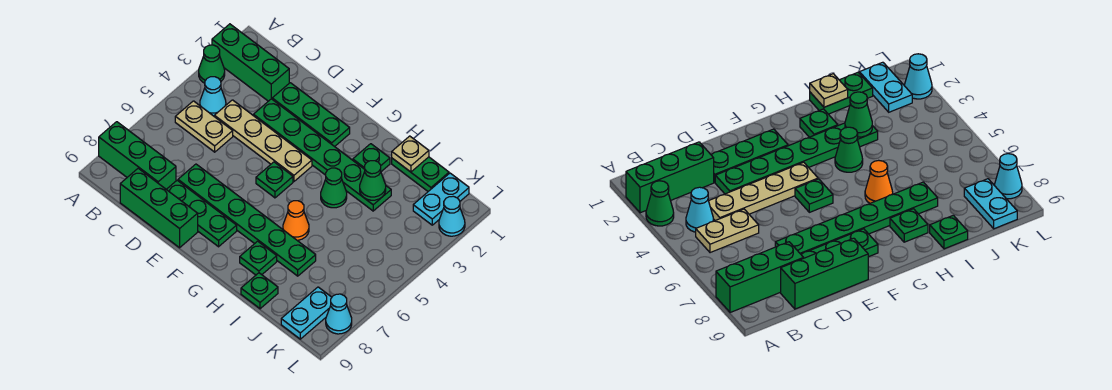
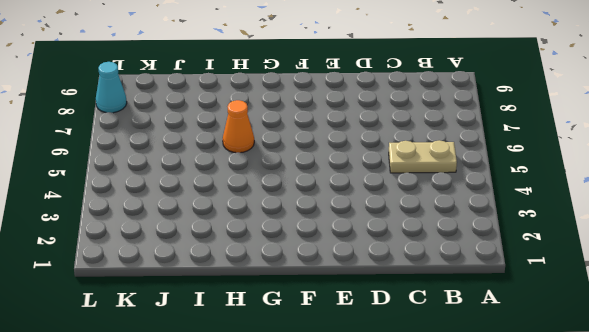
none -> green 1x3 brick [212,24,289,101]
none -> green 1x1 cone [199,45,225,83]
none -> green 1x3 brick [99,122,176,189]

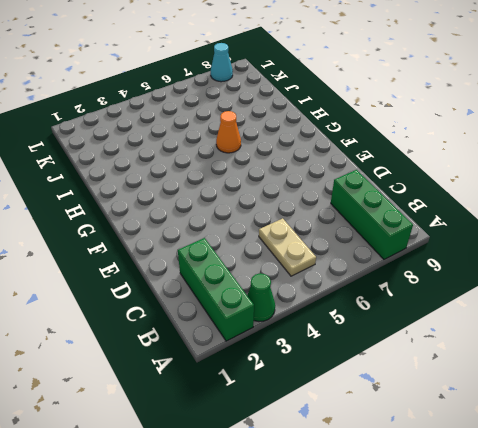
none -> cyan 1x1 cone [200,77,226,116]
none -> tan 1x4 plate [214,100,312,181]
none -> green 1x3 brick [120,168,198,248]

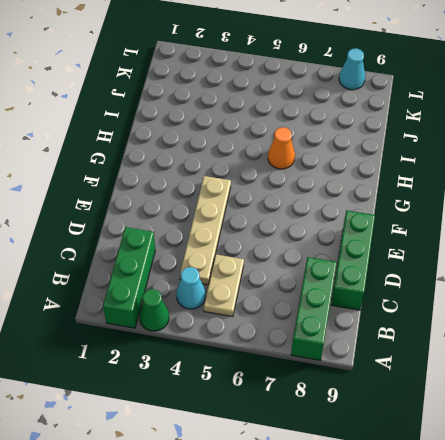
none -> green 1x3 plate [272,83,350,147]
none -> green 1x6 plate [253,99,391,211]
none -> green 1x6 plate [178,164,316,276]

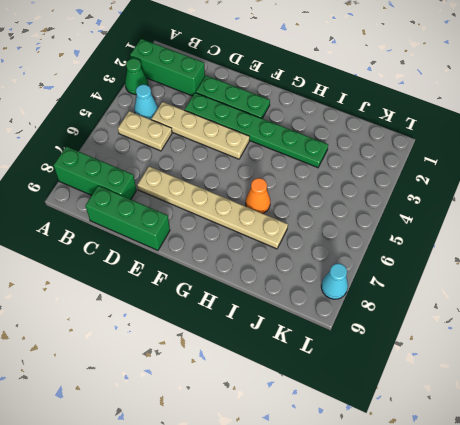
tan 1x6 plate [137,166,288,249] -> green 1x6 plate [178,164,316,276]
none -> green 1x3 plate [166,180,237,247]
none -> green 1x1 plate [256,162,293,198]
none -> green 1x1 plate [353,144,390,172]

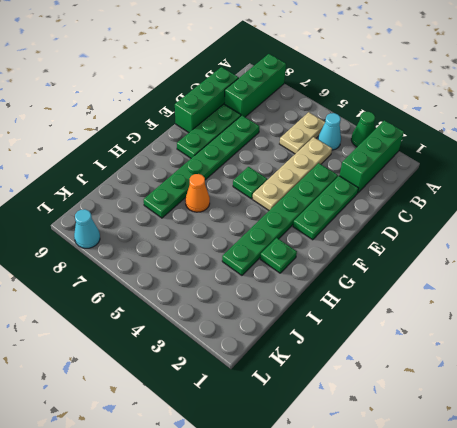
none -> green 1x1 cone [321,168,347,208]
none -> green 1x1 plate [240,241,277,275]
none -> green 1x2 plate [392,157,449,191]

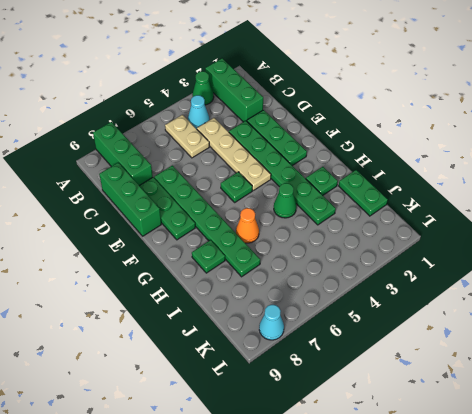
none -> green 1x1 plate [241,273,278,309]
none -> cyan 1x2 plate [413,173,469,225]
none -> cyan 1x2 plate [281,287,332,339]

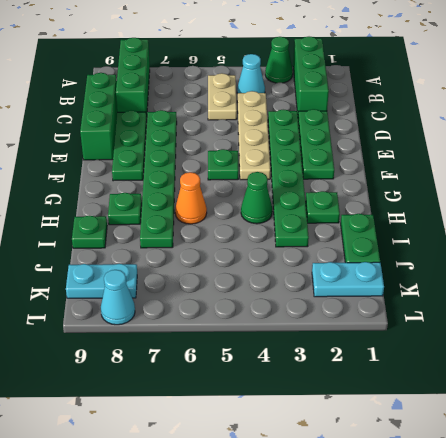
none -> cyan 1x1 cone [439,196,465,236]
none -> tan 1x1 plate [392,136,429,172]
none -> green 1x1 cone [360,161,386,200]

